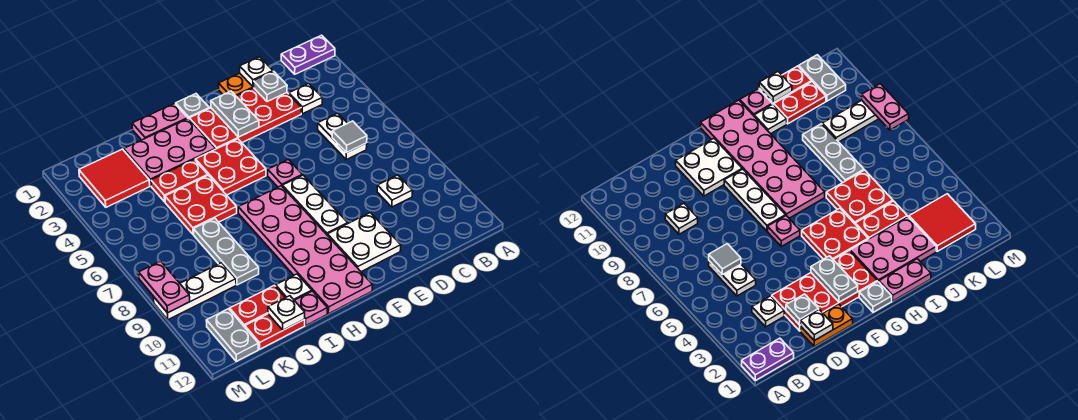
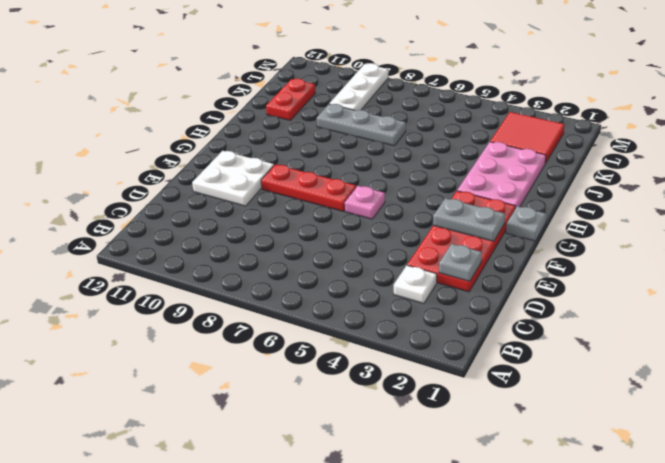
red 1x3 plate [261,164,356,211] -> white 1x3 plate [282,175,348,235]
none -> purple 1x2 plate [281,35,335,74]
none -> white 1x2 plate [318,113,367,159]
none -> white 1x1 plate [377,175,413,207]
none -> orange 1x2 plate [219,73,254,96]

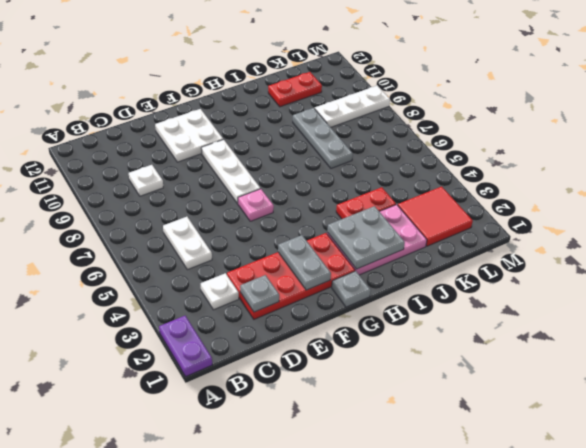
purple 1x2 plate [159,316,212,376] -> purple 1x2 plate turned to [281,35,335,74]
grey 2x2 plate [327,206,405,269] -> none
none -> orange 1x2 plate [219,73,254,96]
none -> red 2x2 plate [195,139,266,195]
none -> pink 2x6 plate [238,186,372,314]
none -> pink 1x2 plate [132,104,188,140]

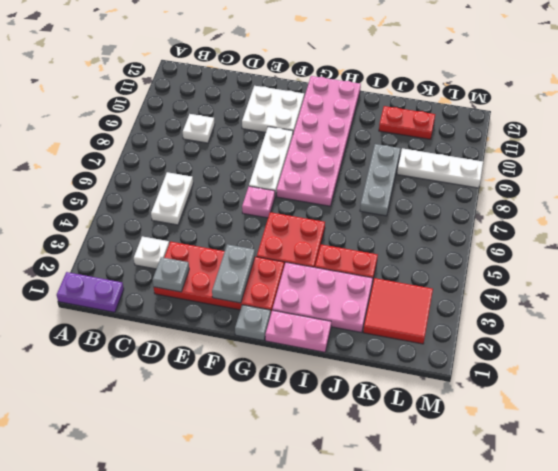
none -> orange 1x2 plate [219,73,254,96]
none -> red 2x2 plate [165,175,237,235]
none -> white 1x1 plate [276,274,312,300]
none -> pink 1x1 plate [294,291,327,325]

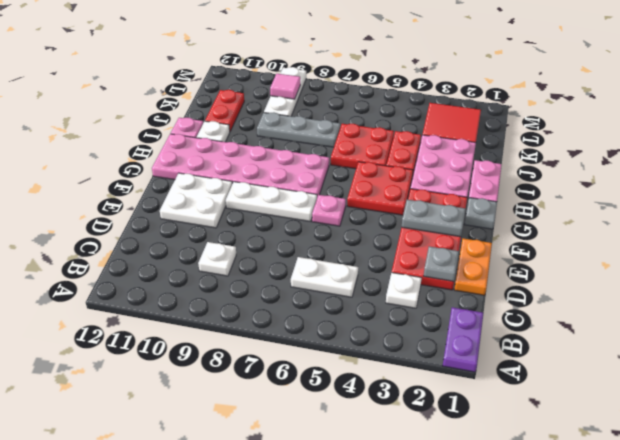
pink 1x1 tile [270,74,300,99] -> none
none -> red 1x2 plate [245,314,305,349]
none -> grey 1x2 plate [206,309,258,361]
none -> grey 1x1 tile [332,121,367,153]
none -> white 1x1 plate [240,57,273,87]

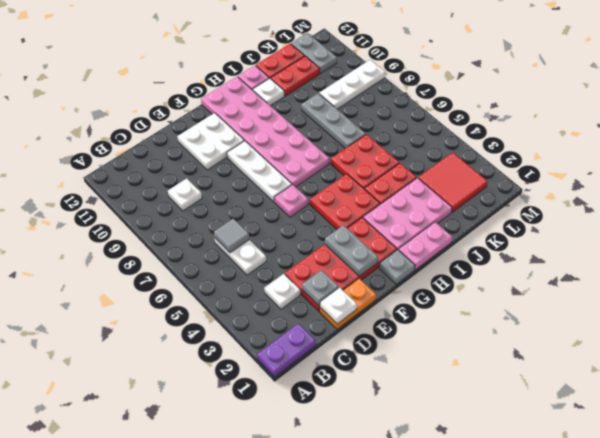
none -> white 1x1 plate [268,296,305,330]
none -> pink 1x2 plate [139,261,190,313]

